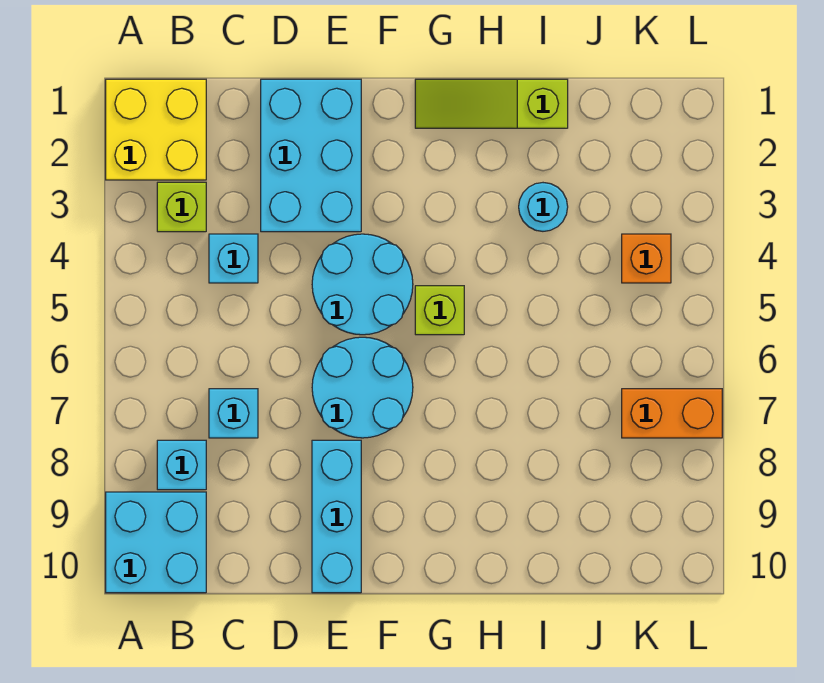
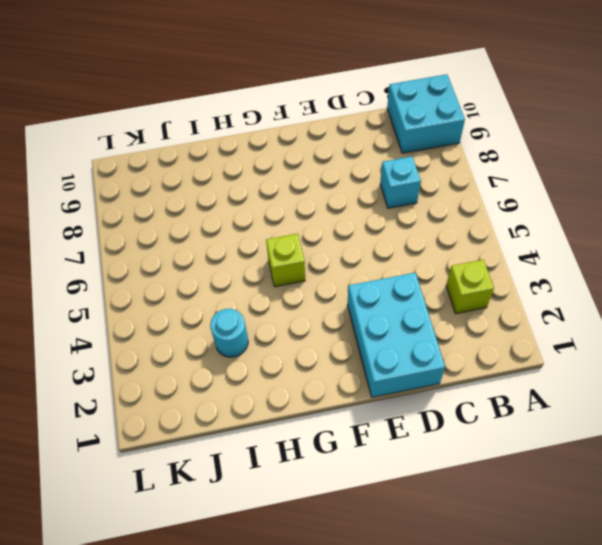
none -> yellow 2x2 brick [106,79,206,180]
none -> cyan 1x1 brick [157,440,206,490]
none -> cyan 1x1 brick [209,234,258,283]

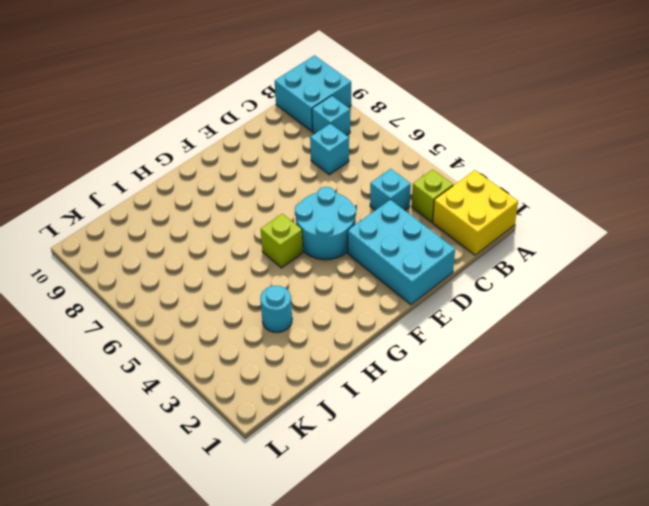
none -> cyan 2x2 round brick [312,337,413,438]
none -> cyan 1x3 brick [312,440,361,593]
none -> lime 1x3 slope [415,79,568,128]

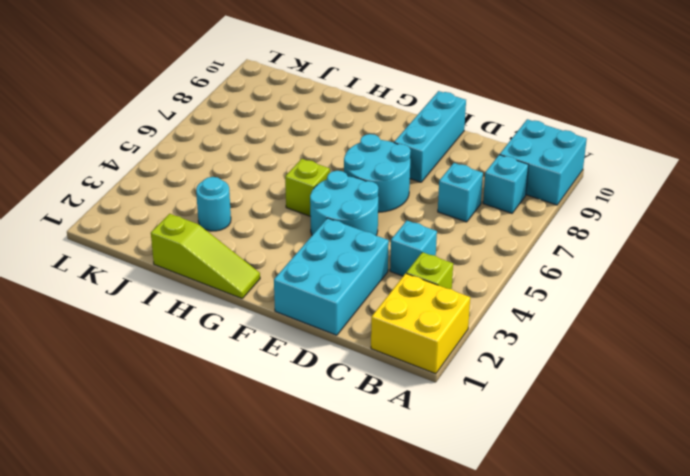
none -> orange 1x1 brick [622,234,671,283]
none -> orange 1x2 brick [622,389,722,438]

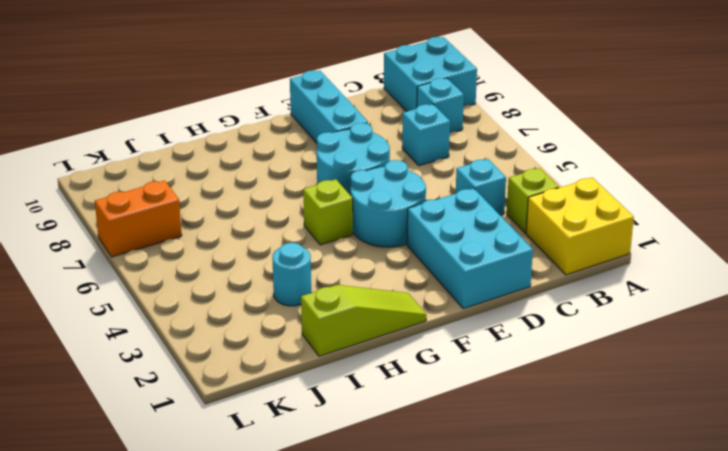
none -> orange 1x1 brick [622,234,671,283]

